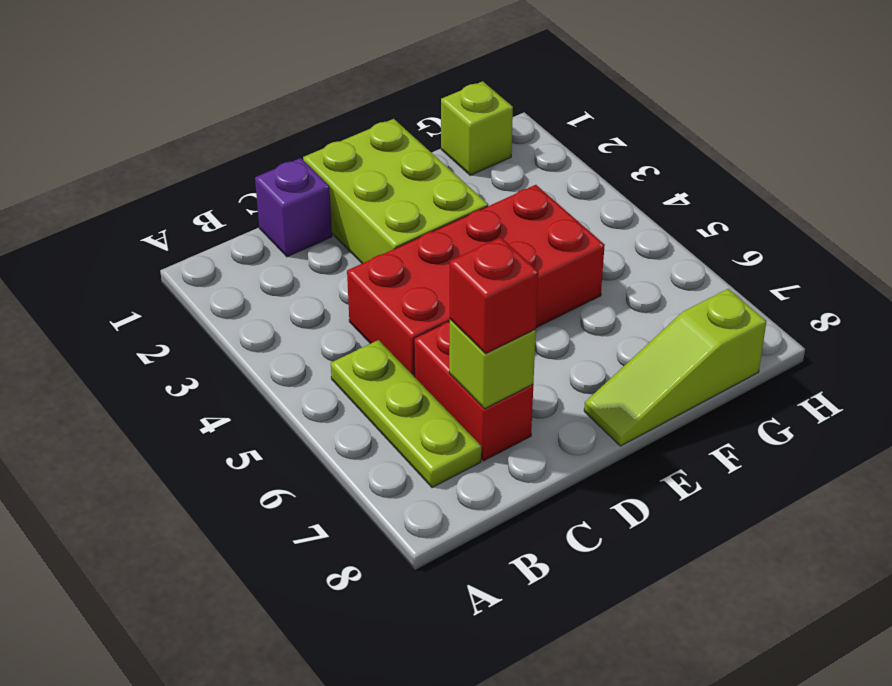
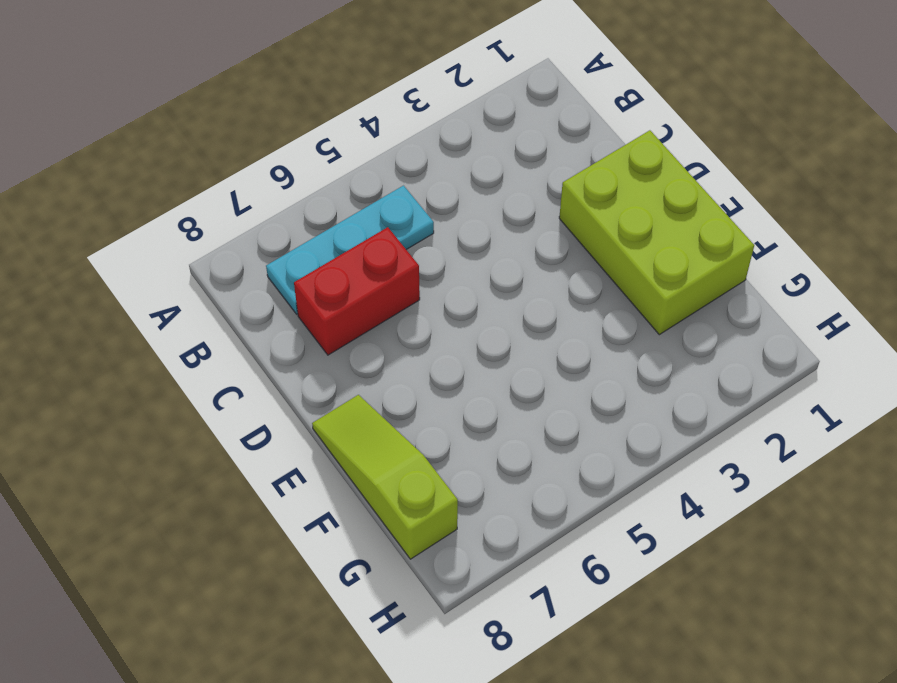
cyan 1x3 plate [266,186,434,314] -> lime 1x3 plate [331,340,481,488]
lime 2x3 brick [559,130,754,335] -> lime 2x3 brick turned to [303,119,488,263]
none -> purple 1x1 brick [255,158,332,257]
none -> red 2x4 brick [347,185,605,377]

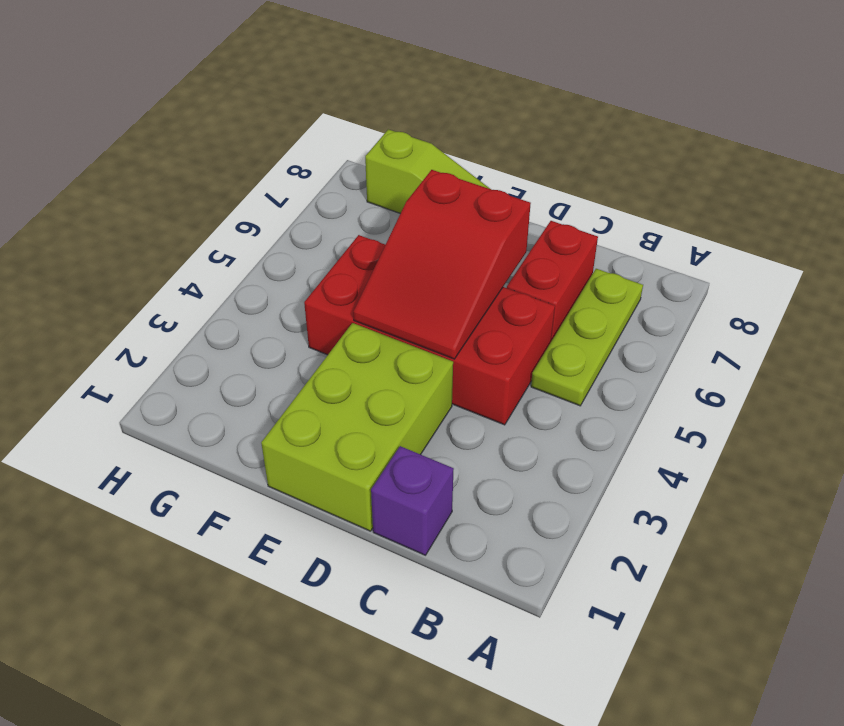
red 2x3 slope [353,170,531,359] -> none
none -> lime 1x1 brick [441,81,513,175]
none -> lime 1x1 brick [449,319,536,409]

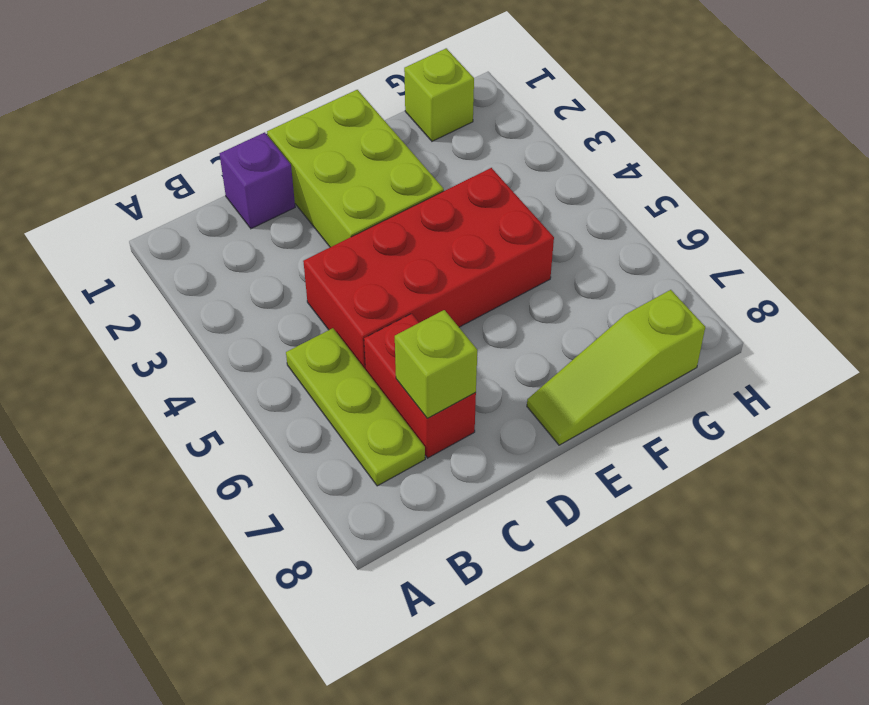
none -> red 1x1 brick [450,237,538,353]

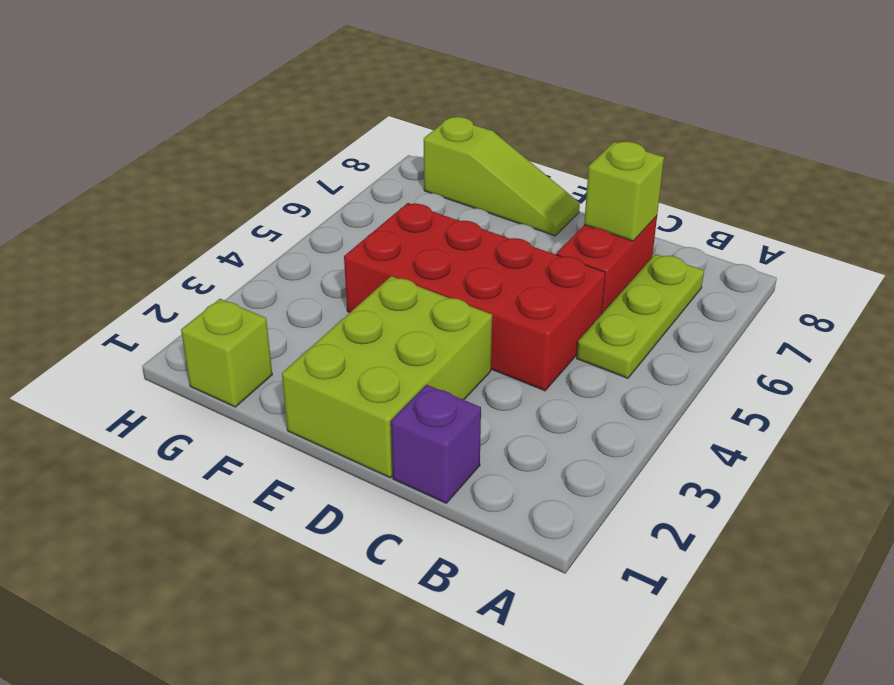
none -> red 1x1 brick [450,237,538,353]

